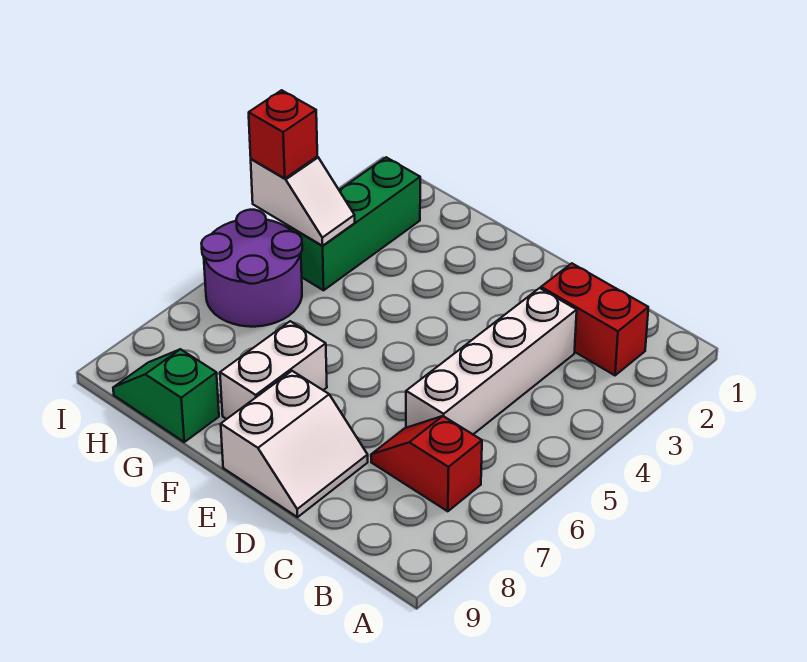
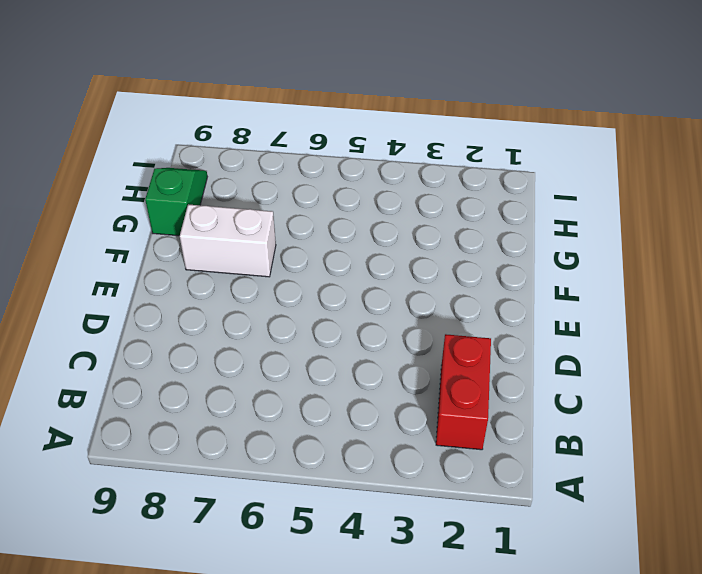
none -> red 1x2 slope [371,416,482,511]
none -> white 1x4 brick [406,288,577,434]

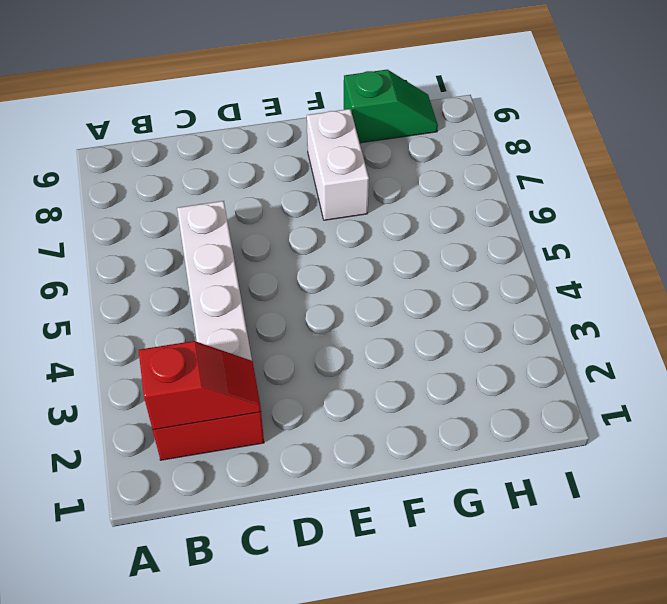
red 1x2 slope [139,341,261,430] -> red 1x2 slope moved to [371,416,482,511]
none -> white 2x2 slope [221,371,368,517]
none -> green 1x3 brick [288,157,420,290]

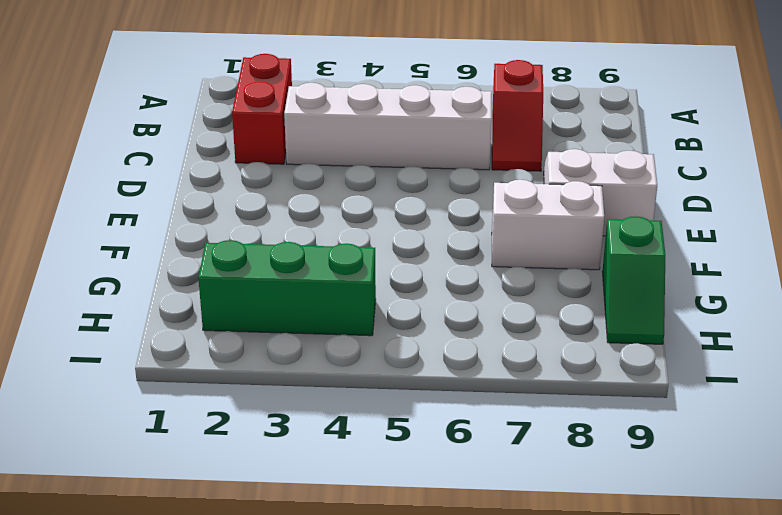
none -> purple 2x2 round brick [201,210,302,327]
none -> white 1x2 slope [251,157,355,246]

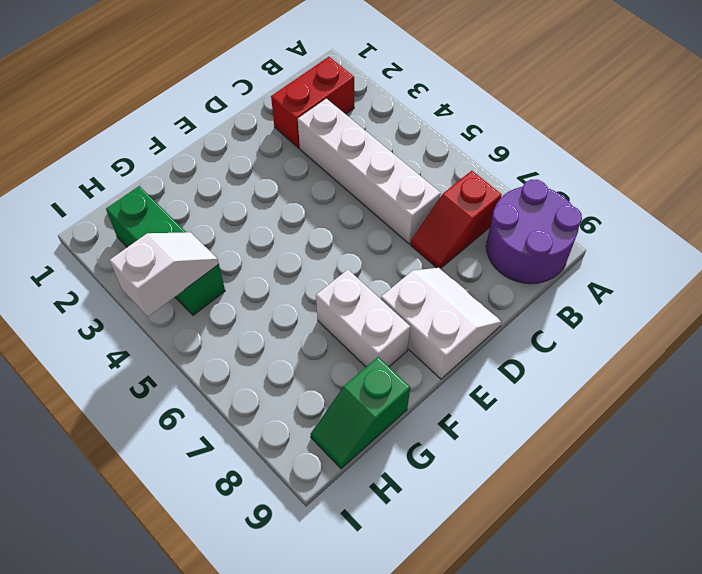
purple 2x2 round brick [486,180,582,284] -> purple 2x2 round brick moved to [201,210,302,327]
none -> red 1x1 brick [249,90,317,179]

